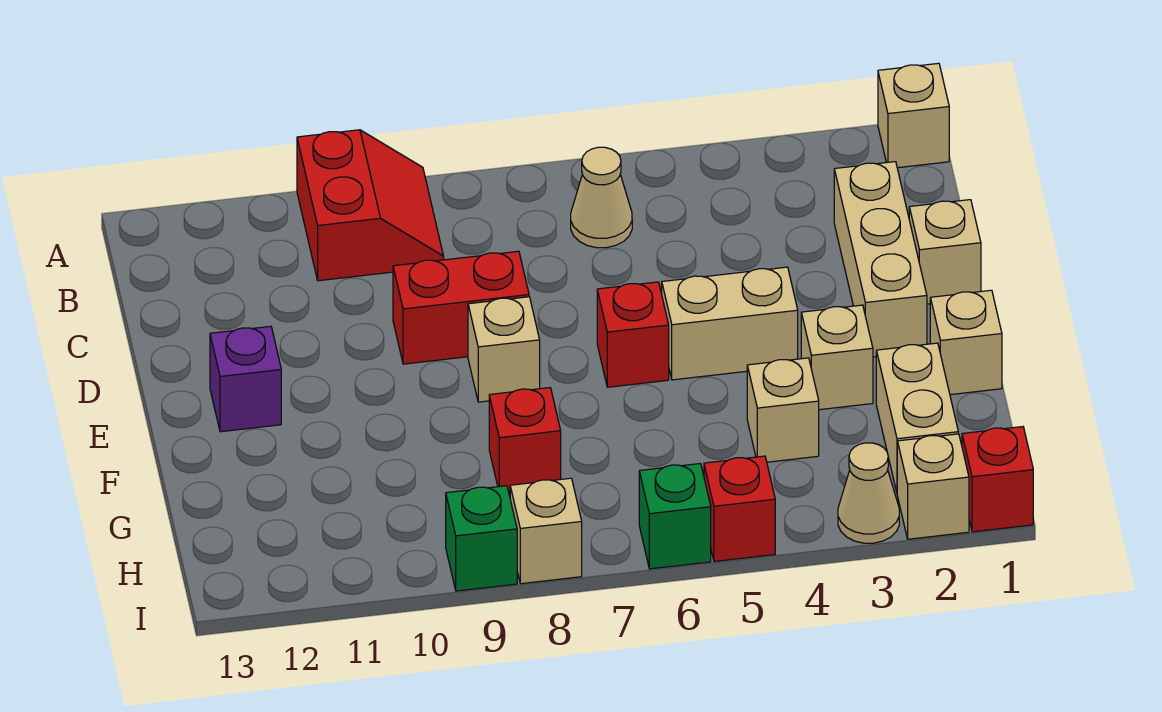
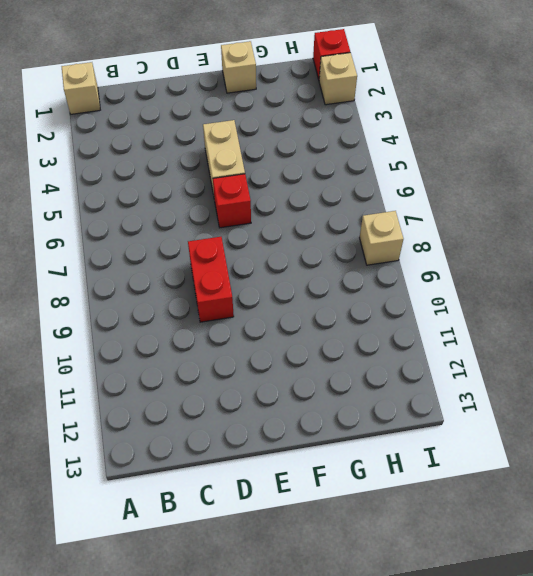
none -> red 2x2 slope [297,130,444,281]
none -> tan 1x1 cone [571,147,632,248]
none -> tan 1x3 brick [834,162,927,357]

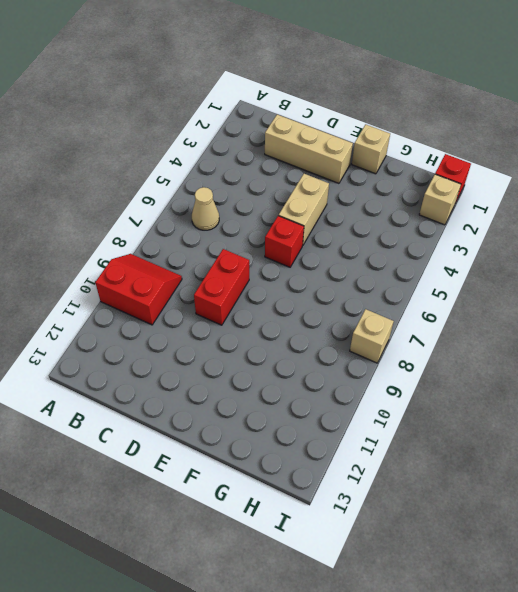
none -> tan 1x1 brick [878,63,949,168]
none -> tan 1x1 brick [909,200,981,304]
none -> tan 1x1 brick [468,297,540,402]

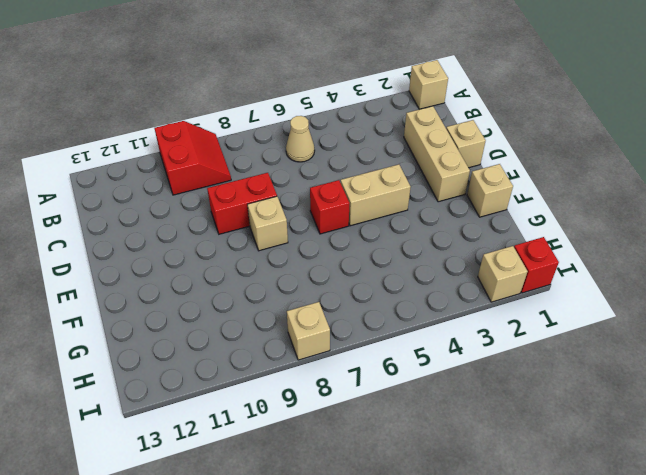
none -> purple 1x1 brick [210,326,281,432]
none -> tan 1x1 brick [801,305,873,410]
none -> tan 1x2 brick [876,343,958,492]

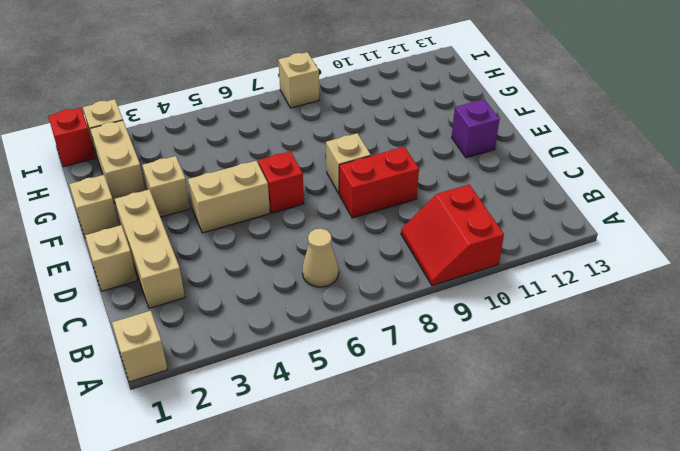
none -> tan 1x1 brick [747,358,819,462]
none -> red 1x1 brick [489,388,561,492]
none -> tan 1x1 cone [838,443,899,543]

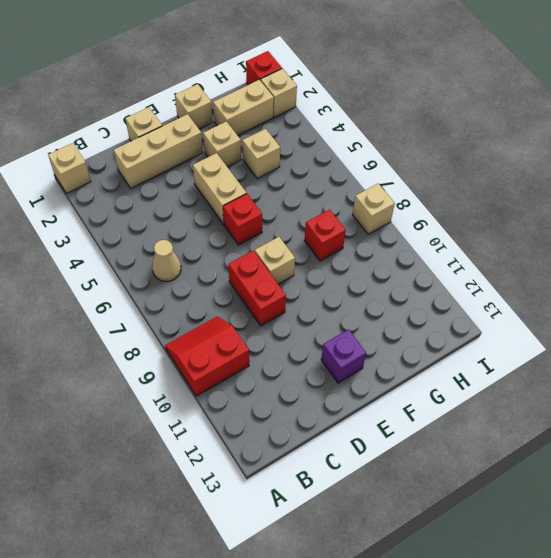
none -> tan 1x1 cone [838,443,899,543]
none -> red 1x1 brick [704,456,775,561]
none -> green 1x1 brick [639,464,711,569]

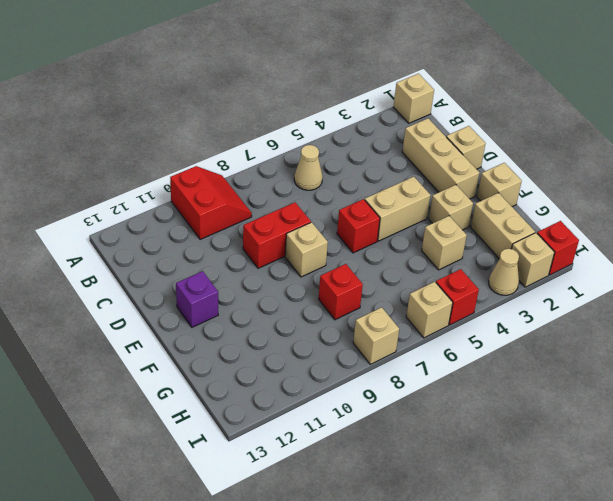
tan 1x1 brick [406,282,453,338] -> green 1x1 brick [639,464,711,569]
none -> green 1x1 brick [446,486,517,591]

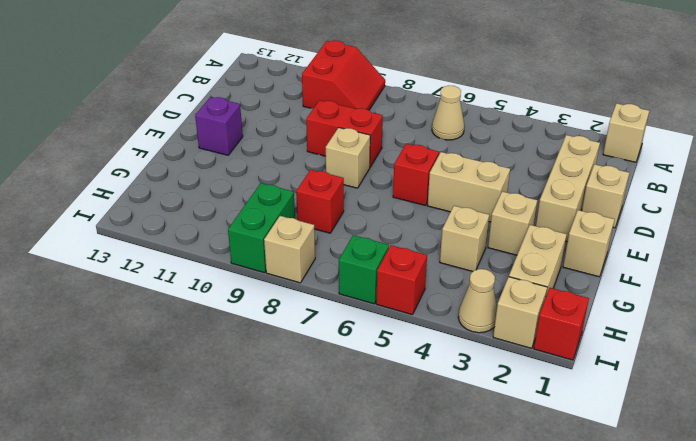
green 1x2 brick [228,183,295,273] -> green 1x1 brick [446,486,517,591]

